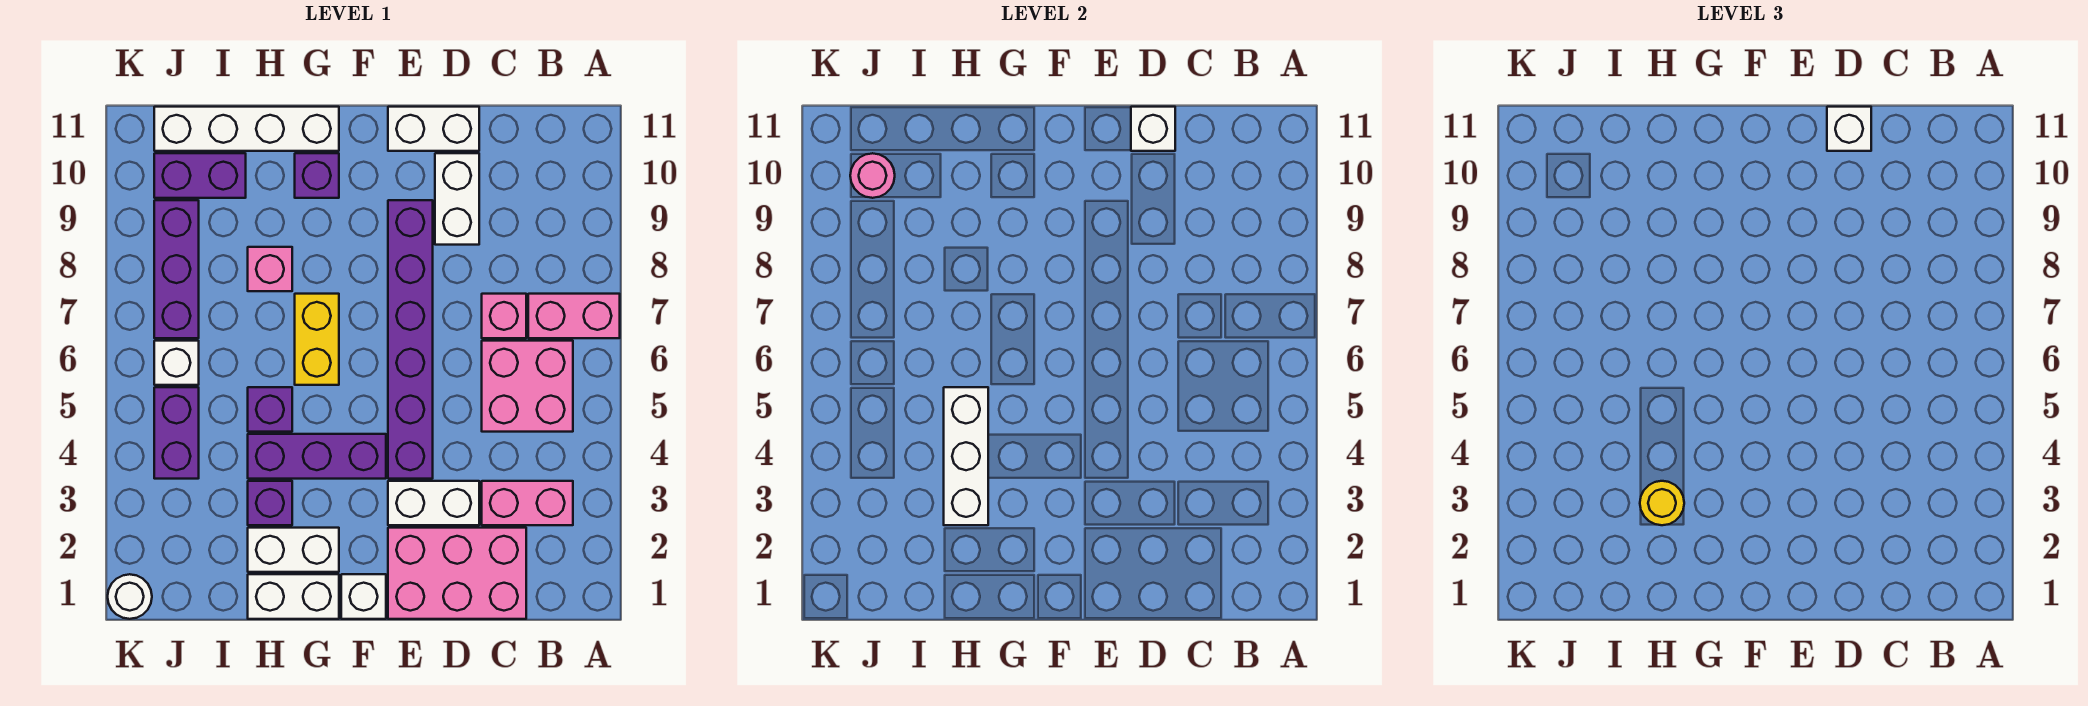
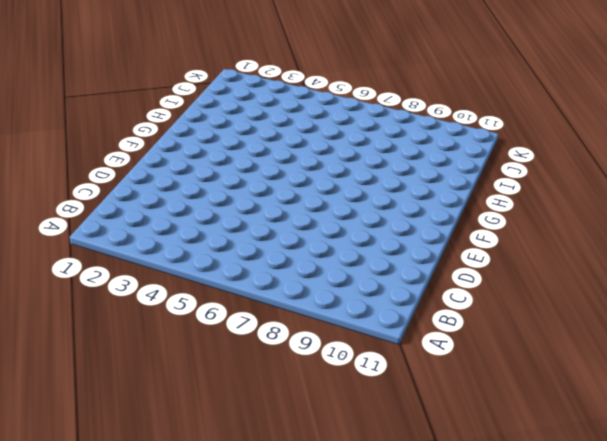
none -> pink 1x2 brick [528,294,620,338]
none -> pink 1x2 brick [482,481,573,525]
none -> pink 2x2 brick [482,341,573,432]

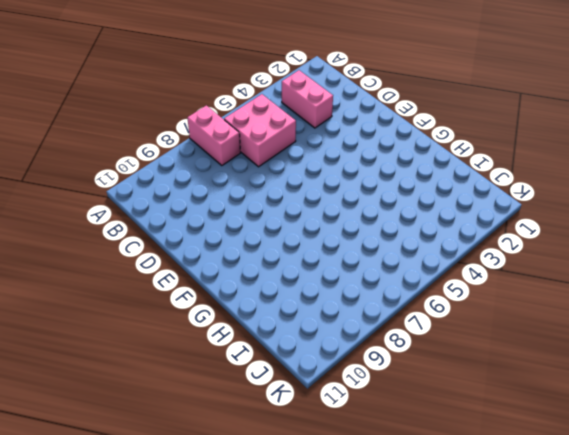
none -> pink 2x3 brick [388,528,526,619]
none -> pink 1x1 brick [482,294,526,338]
none -> white 1x2 brick [388,481,479,525]

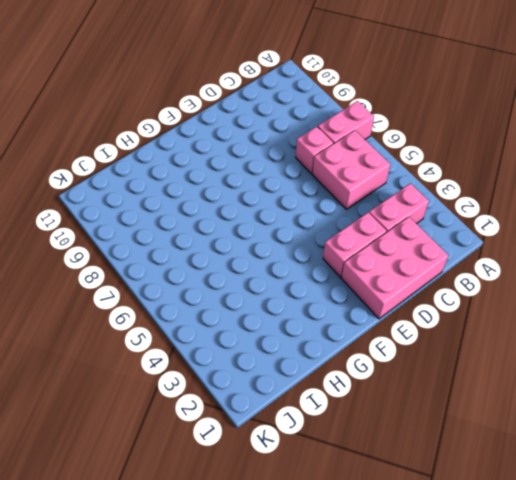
pink 1x2 brick [323,212,387,277] -> white 1x2 brick [388,481,479,525]
none -> white 1x2 brick [435,153,479,245]
none -> white 1x2 brick [388,107,479,151]
none -> purple 1x6 brick [388,200,433,479]

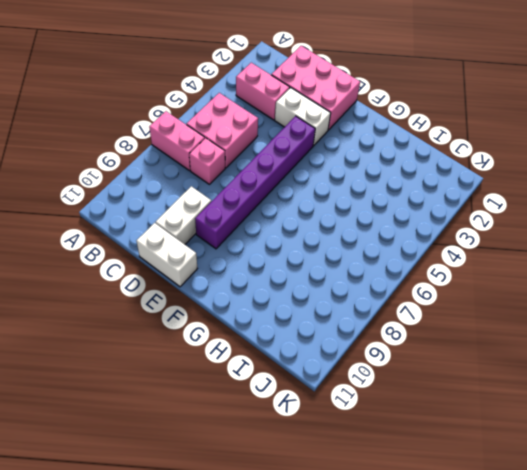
none -> white 1x1 brick [341,574,386,619]
none -> purple 1x3 brick [248,434,386,479]
none -> white 1x2 brick [248,574,339,619]

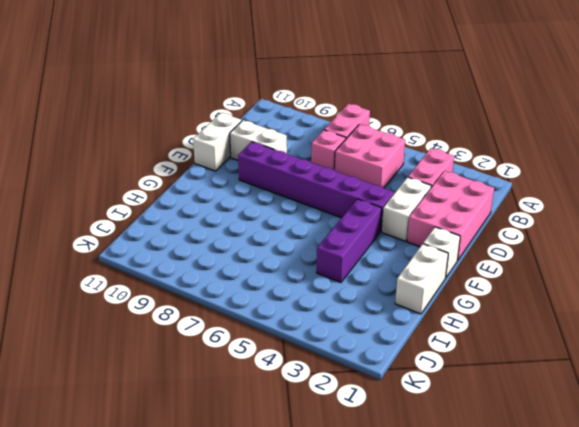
none -> white 1x2 brick [248,528,339,572]
none -> yellow 1x2 brick [295,294,339,385]
none -> purple 1x1 brick [295,153,339,198]

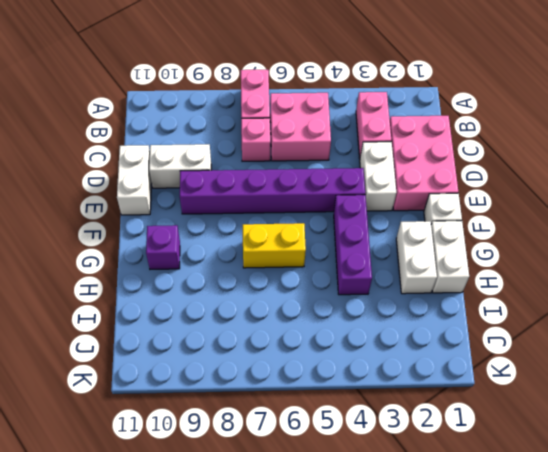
none -> white 1x4 brick [154,107,339,151]
none -> purple 1x1 brick [248,481,292,525]
none -> purple 1x1 brick [248,387,292,432]

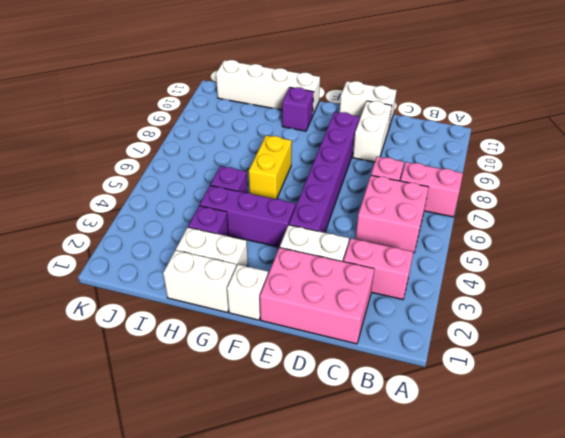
none -> pink 1x1 brick [248,247,292,291]
none -> purple 1x2 brick [154,153,246,198]
none -> purple 1x2 brick [154,387,199,479]

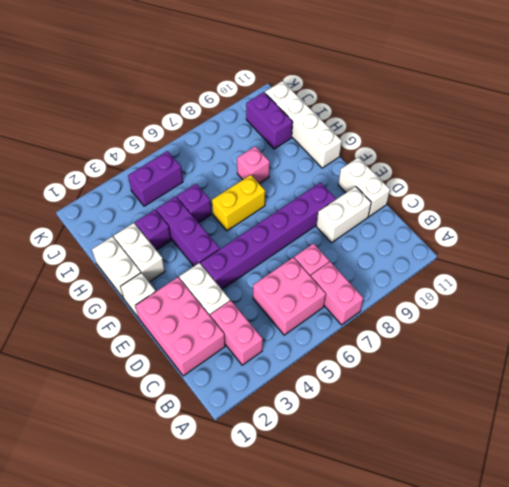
none -> purple 1x1 brick [295,153,339,198]
none -> white 1x1 brick [154,341,199,385]
none -> purple 1x3 brick [154,200,199,338]

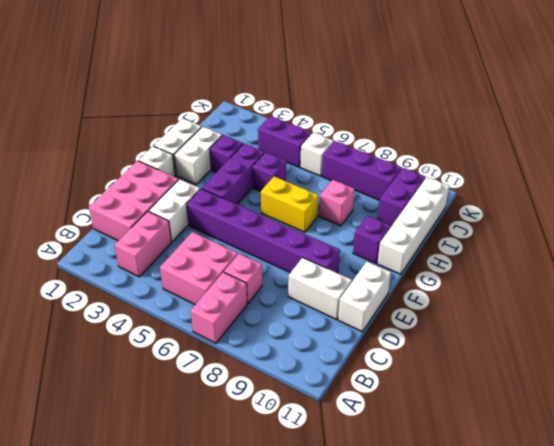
none -> white 1x1 round brick [108,574,152,619]
none -> white 1x1 brick [1131,107,1175,151]
none -> white 1x3 brick [944,387,988,525]

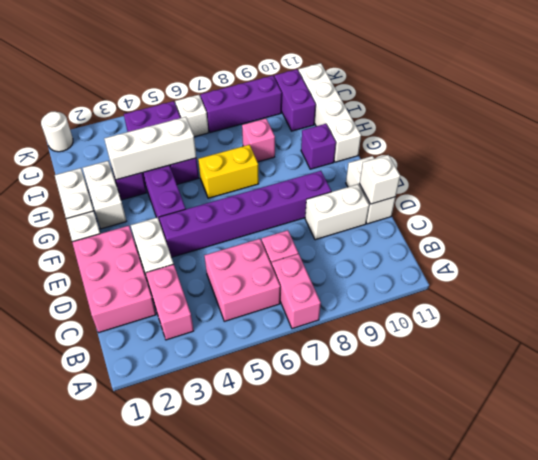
none -> pink 1x1 round brick [850,153,895,198]
none -> white 1x1 brick [1827,107,1871,151]
none -> yellow 1x1 round brick [1640,481,1684,525]

